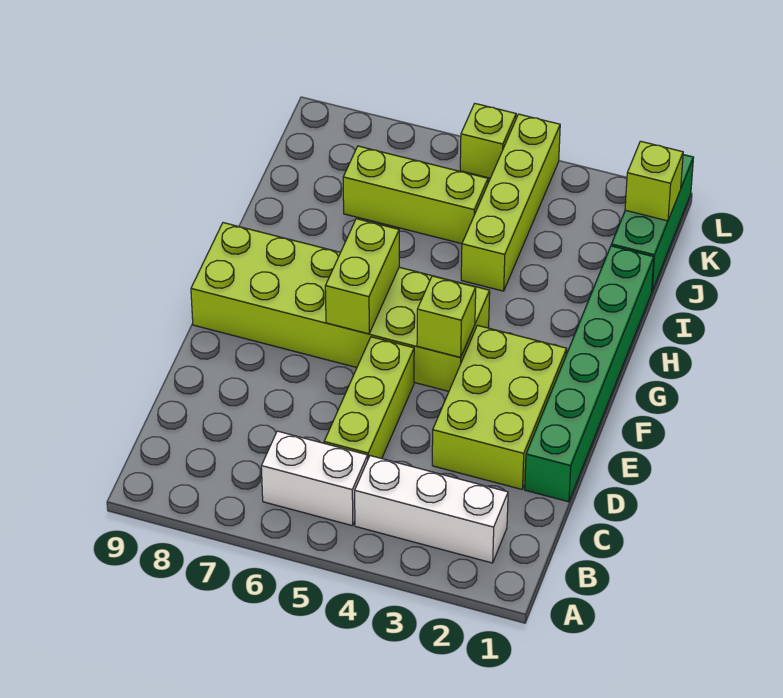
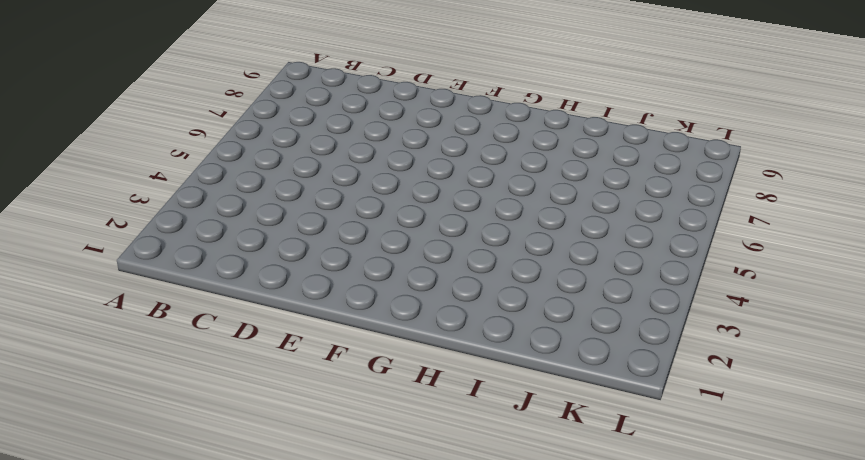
none -> white 1x3 brick [355,456,508,563]
none -> white 1x2 brick [261,431,368,526]
none -> lime 1x3 brick [324,337,414,459]

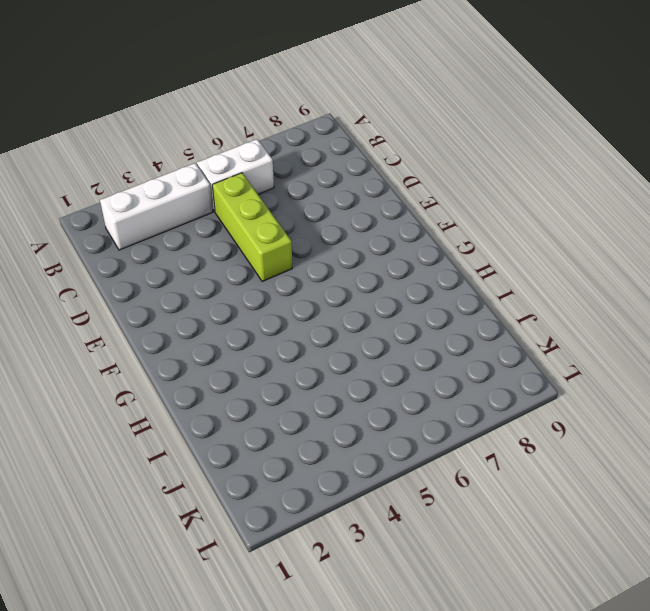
none -> green 1x6 brick [525,246,654,502]
none -> lime 2x3 brick [432,325,567,489]
none -> lime 2x6 brick [191,223,490,391]

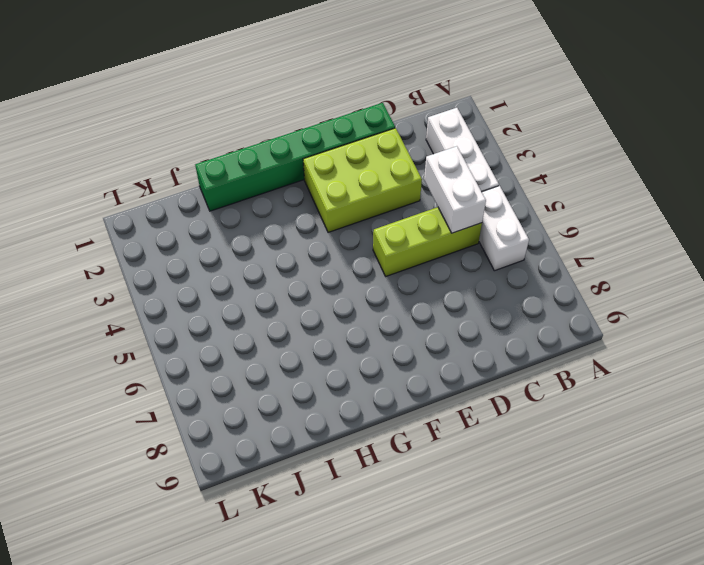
white 1x2 brick [424,146,486,233] -> none
none -> lime 2x6 brick [191,223,490,391]
none -> lime 1x4 brick [461,114,560,291]
none -> green 1x3 brick [611,155,694,290]

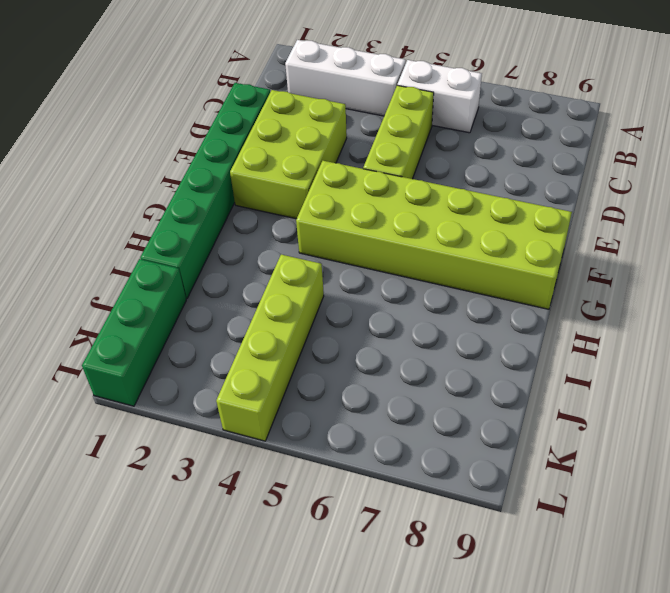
none -> lime 1x3 brick [343,146,488,244]
none -> lime 1x1 brick [460,104,516,178]
none -> lime 1x1 brick [417,276,476,357]

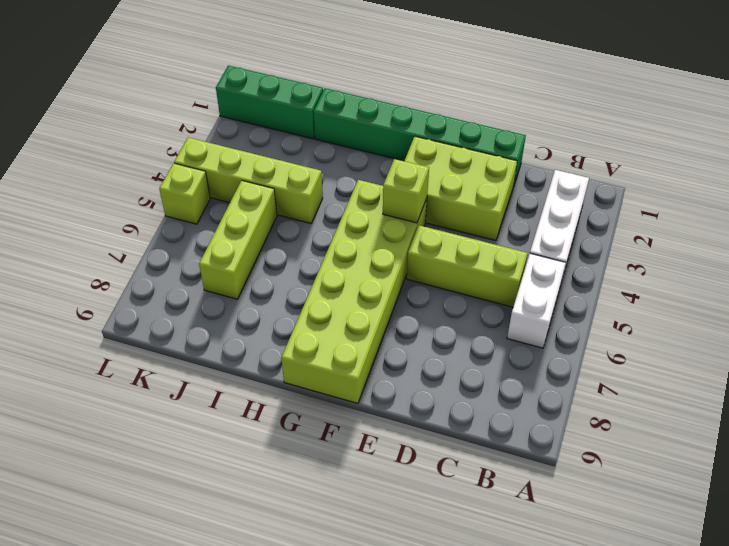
none -> lime 1x2 brick [325,219,399,334]
none -> lime 1x1 brick [625,141,683,221]

